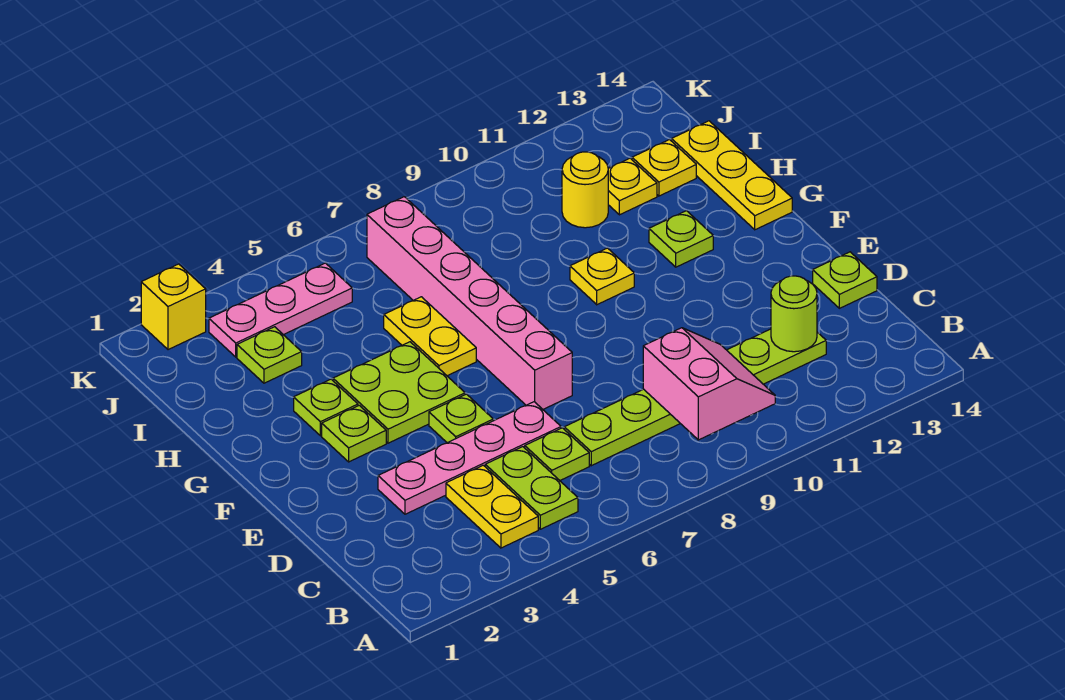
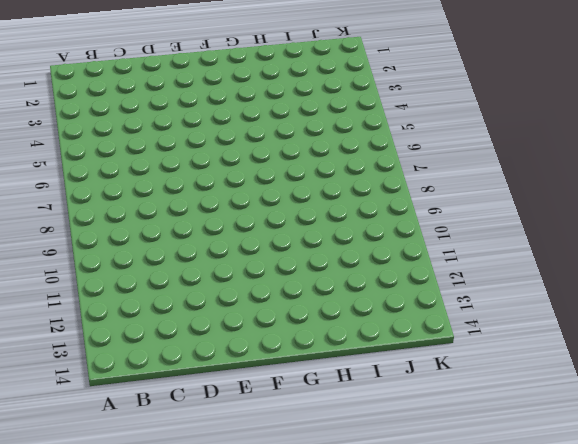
none -> yellow 1x2 plate [446,465,538,548]
none -> lime 1x2 plate [485,447,578,529]
none -> lime 1x1 plate [525,428,589,480]

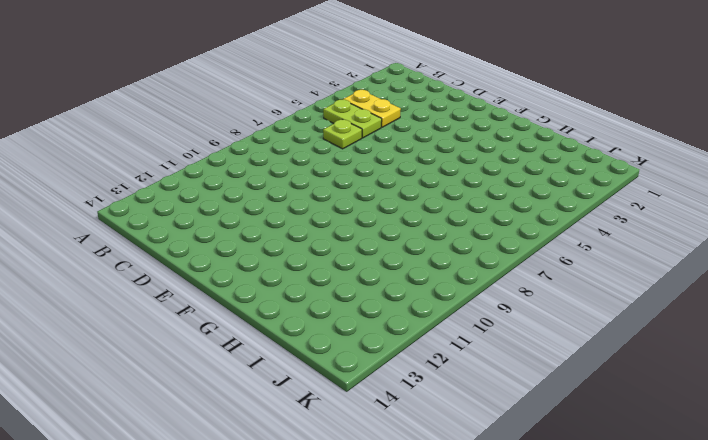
none -> lime 1x6 plate [564,329,826,466]
none -> pink 1x4 plate [378,402,561,514]
none -> lime 1x1 plate [813,252,877,308]

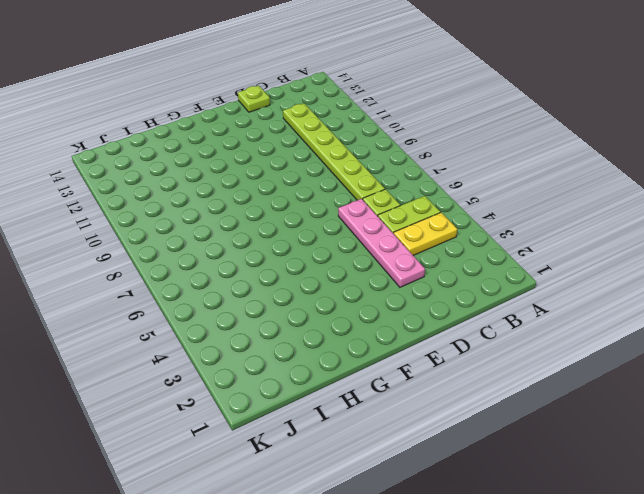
none -> lime 1x1 plate [429,394,493,443]
none -> pink 1x6 brick [367,197,572,409]
none -> lime 1x1 plate [322,405,386,462]

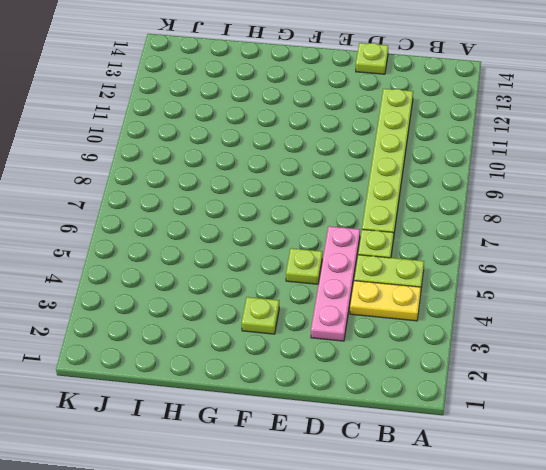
none -> pink 1x6 brick [367,197,572,409]
none -> lime 2x2 plate [333,342,465,443]
none -> lime 1x1 plate [294,379,358,436]

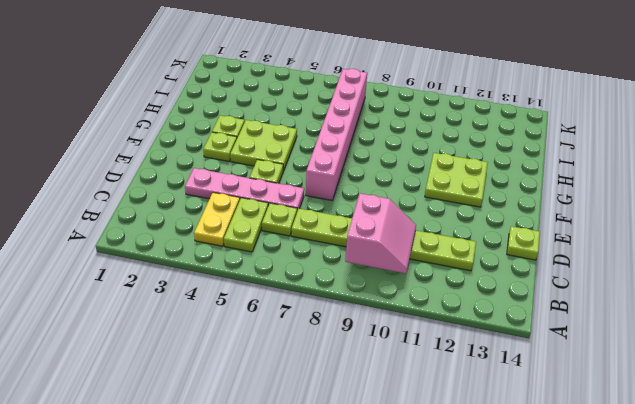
lime 2x2 plate [425,153,488,207] -> lime 1x1 plate [649,211,713,267]
none -> yellow 1x2 plate [384,297,476,376]
none -> yellow 1x1 plate [570,248,634,305]
none -> yellow 1x3 plate [672,121,792,230]

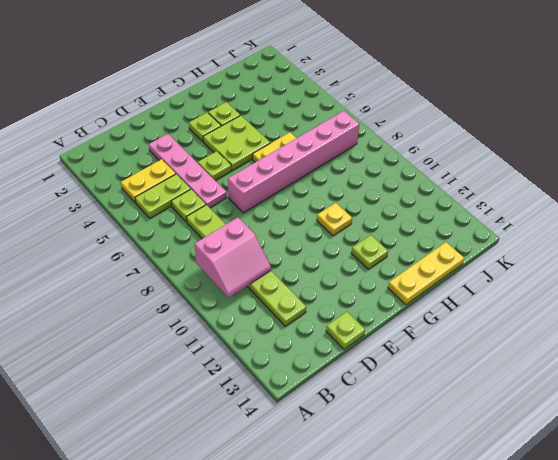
none -> lime 1x1 plate [237,327,302,383]
none -> yellow 1x1 round brick [562,152,608,228]
none -> yellow 1x1 plate [608,158,657,215]

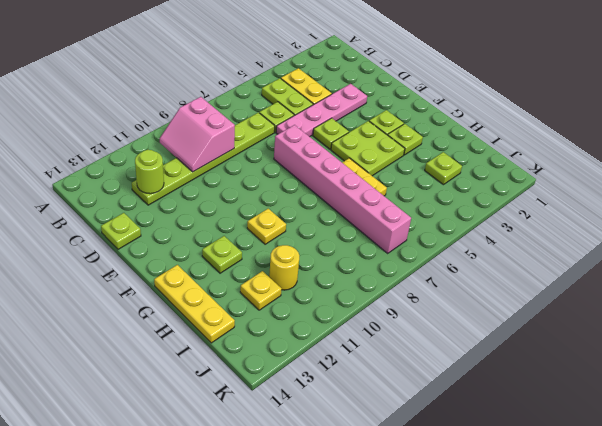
none -> yellow 1x1 plate [632,140,696,196]
none -> pink 1x3 plate [209,263,352,357]
none -> yellow 1x1 brick [141,264,206,350]

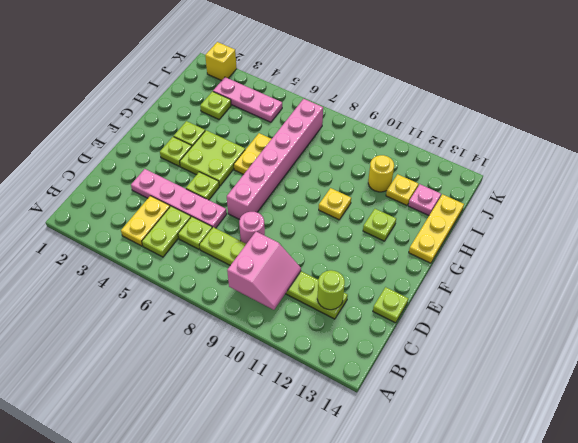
pink 1x1 round brick [239,212,265,244] -> none
pink 1x1 plate [408,184,441,215] -> yellow 1x1 plate [632,140,696,196]

